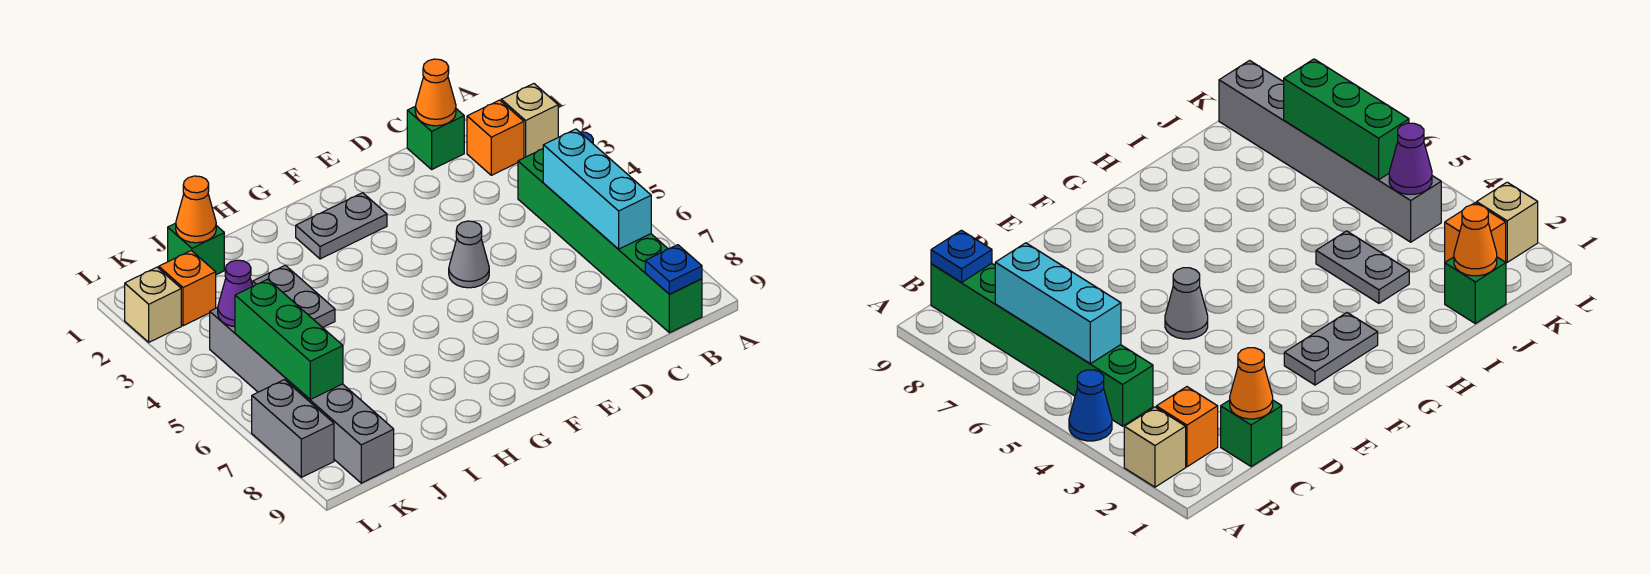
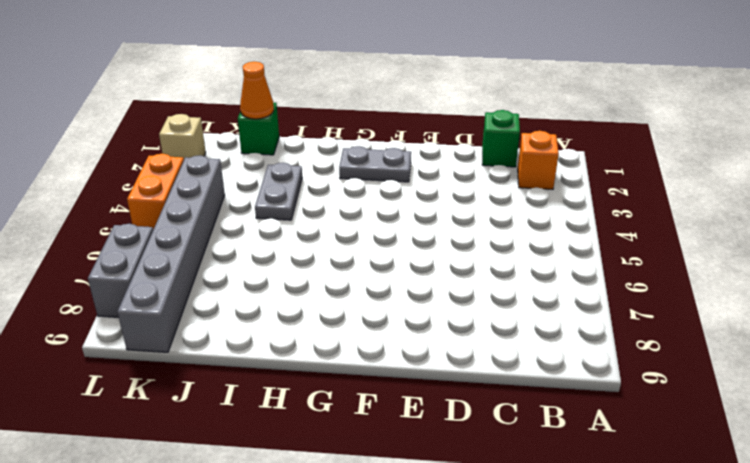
orange 1x2 brick [127,154,184,229] -> none
none -> tan 1x1 brick [501,84,558,158]
none -> blue 1x1 cone [1069,370,1112,441]
none -> green 1x6 brick [518,149,702,333]

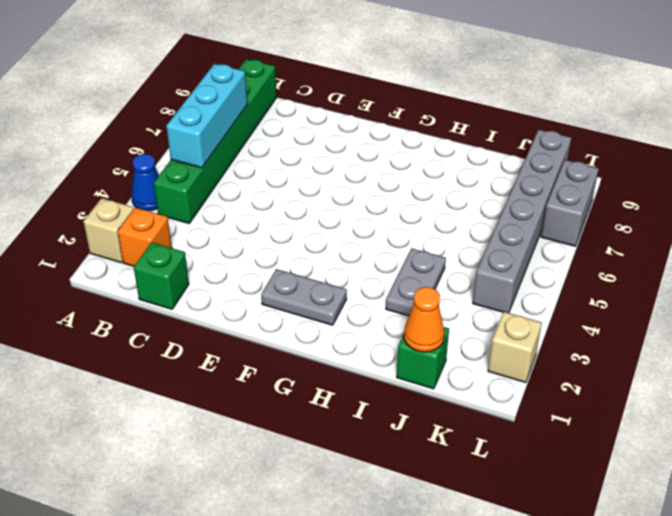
none -> grey 1x1 cone [449,221,489,288]
none -> orange 1x1 brick [159,250,216,326]
none -> blue 1x1 plate [645,245,702,294]

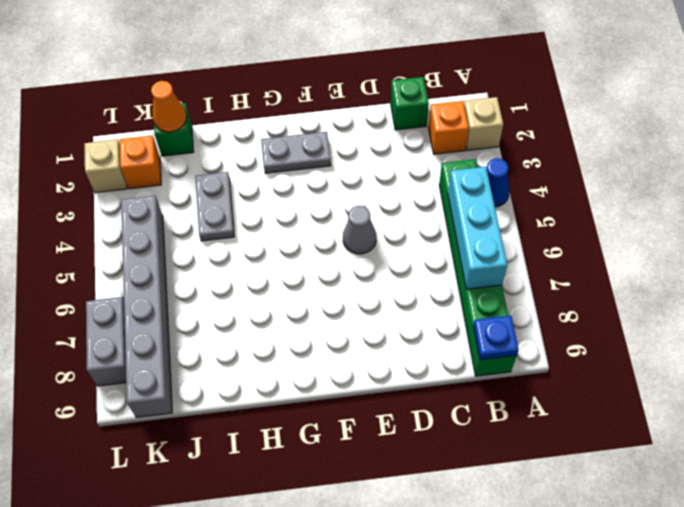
none -> orange 1x1 cone [415,59,456,126]
none -> purple 1x1 cone [218,260,253,327]
none -> green 1x3 brick [235,279,343,399]

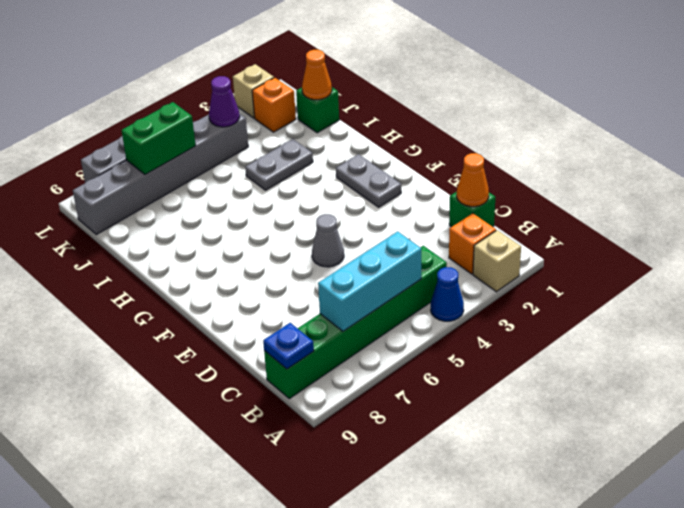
green 1x2 brick [122,102,196,175] -> green 1x3 brick [235,279,343,399]

